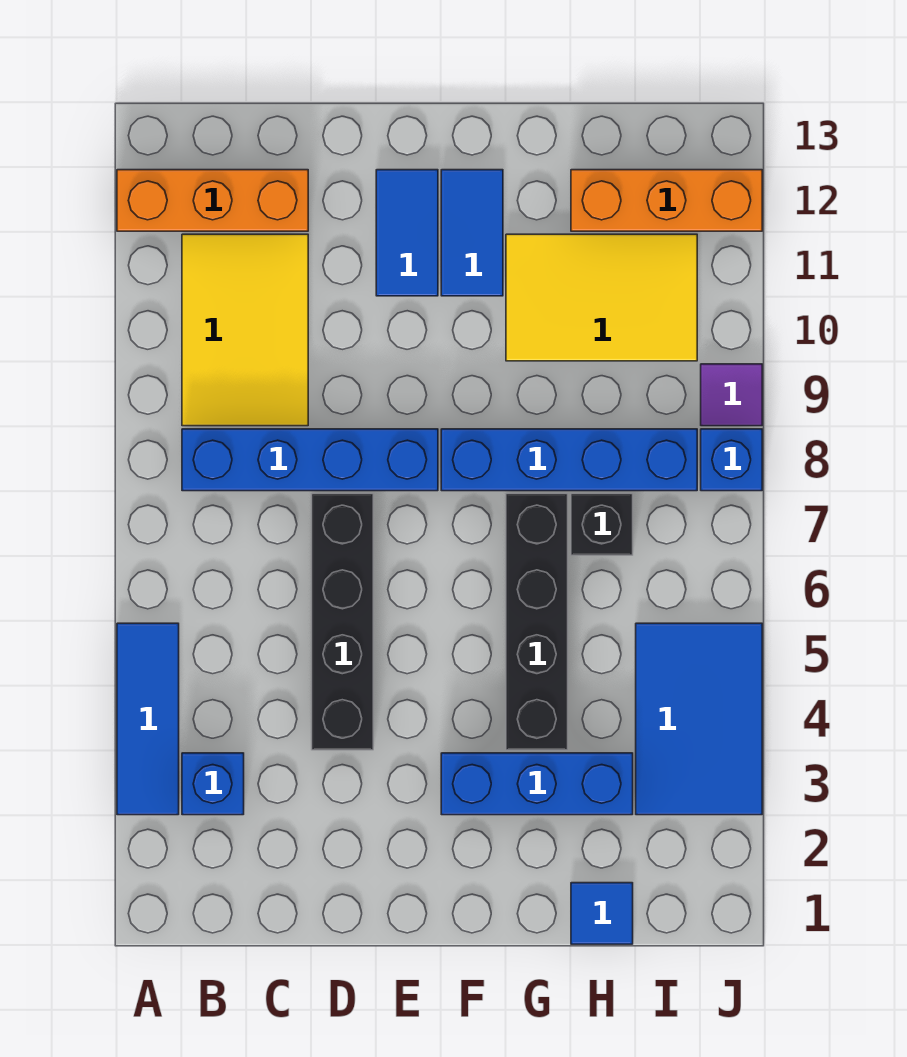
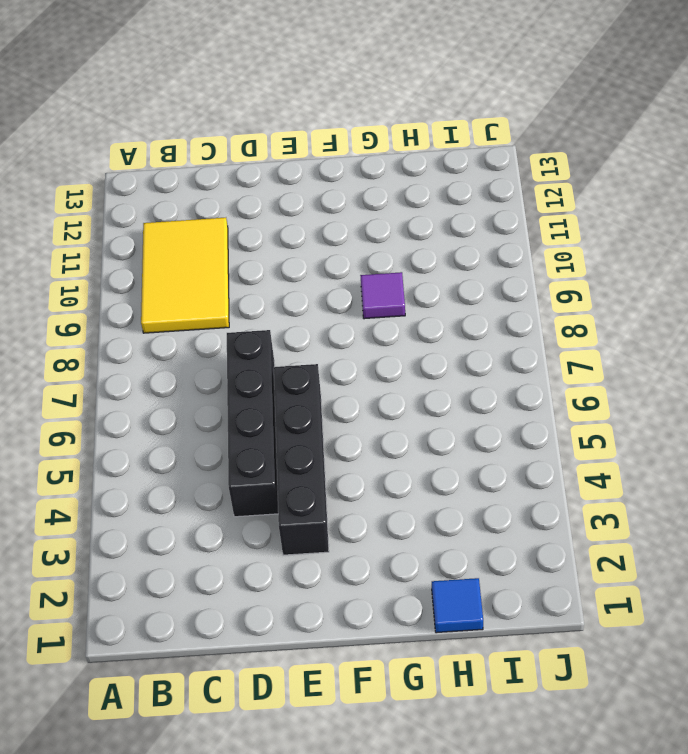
black 1x4 brick [274,364,329,555] -> black 1x4 brick moved to [506,494,568,750]
purple 1x1 tile [360,272,405,319] -> purple 1x1 tile moved to [701,364,762,426]
none -> blue 1x3 tile [117,623,179,815]
none -> orange 1x3 brick [117,170,308,231]
none -> blue 1x1 brick [182,753,244,815]

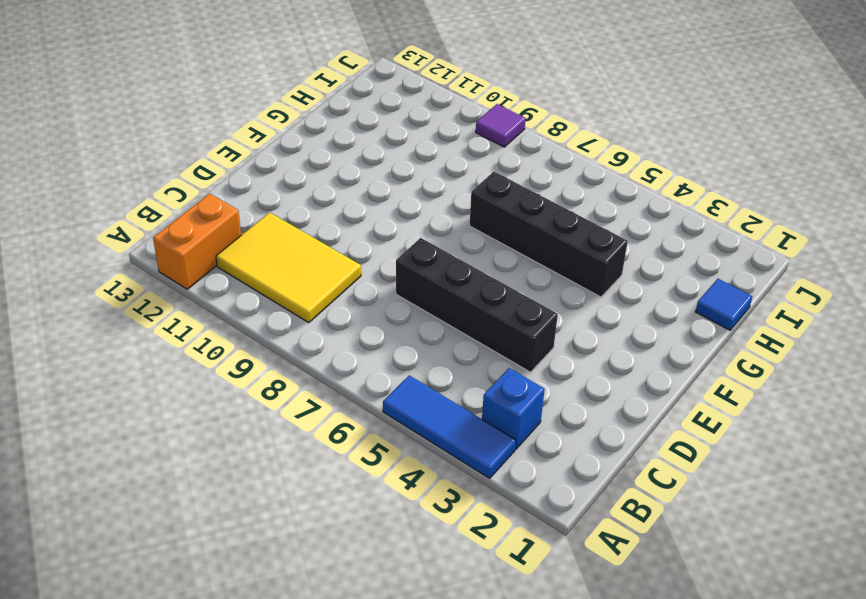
orange 1x2 brick [153,193,241,289] -> orange 1x3 brick [117,170,308,231]
none -> blue 1x4 brick [182,429,438,491]
none -> blue 1x2 tile [376,170,438,296]
none -> blue 1x3 brick [441,753,633,815]

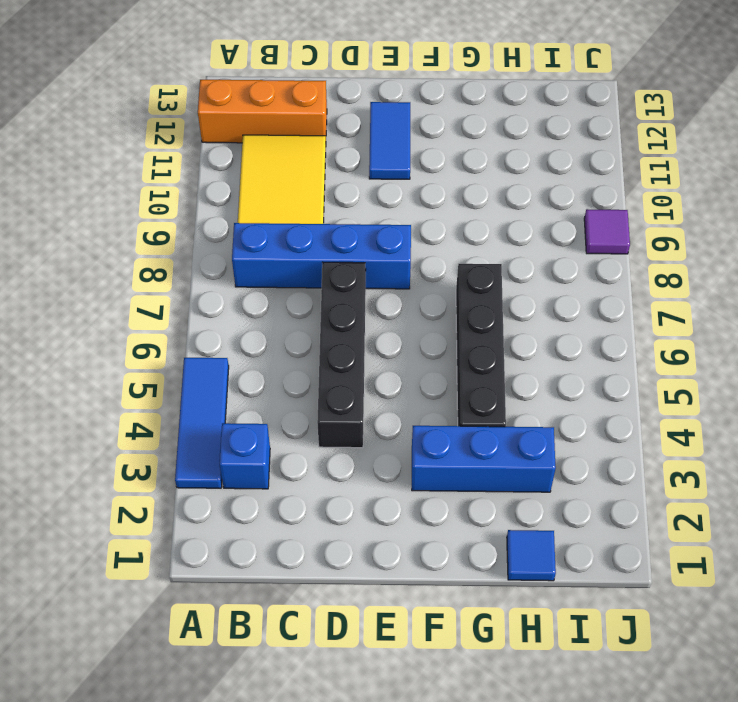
none -> blue 1x4 brick [441,429,697,491]
none -> blue 1x2 tile [441,170,503,296]
none -> yellow 2x3 tile [506,234,697,361]

